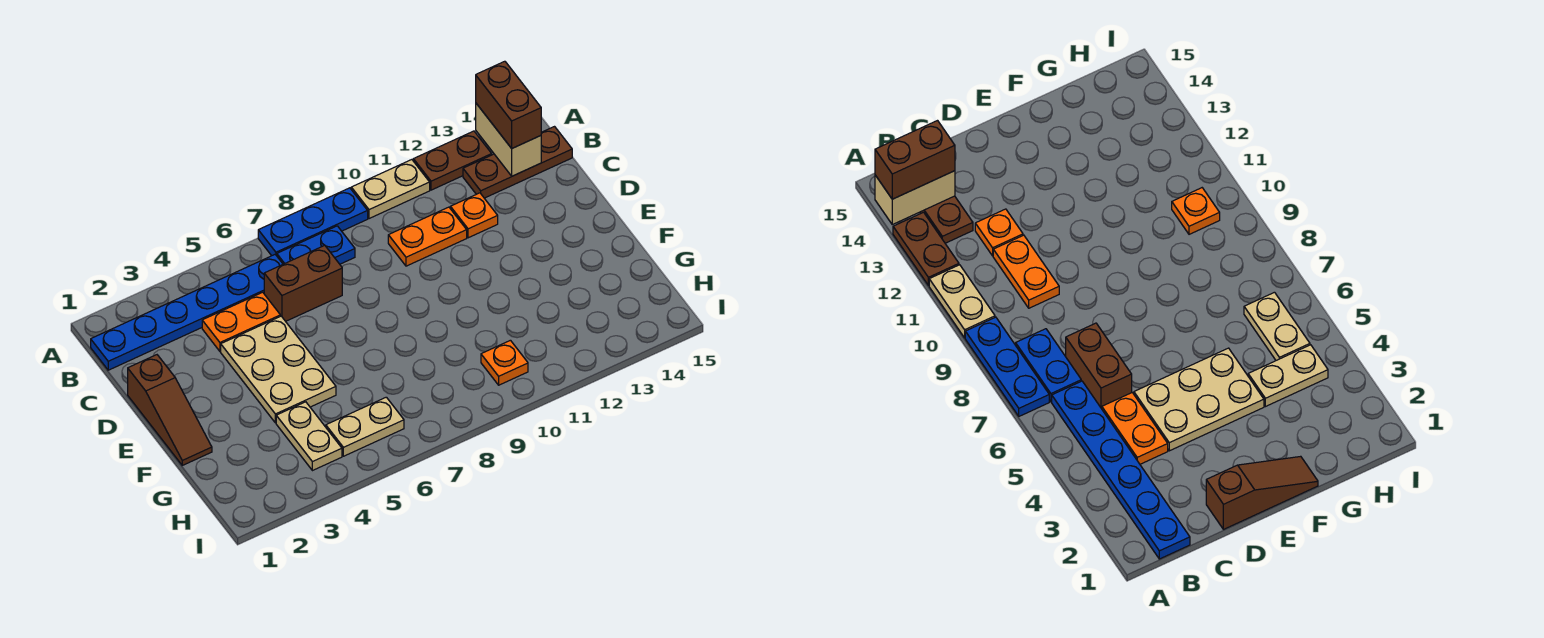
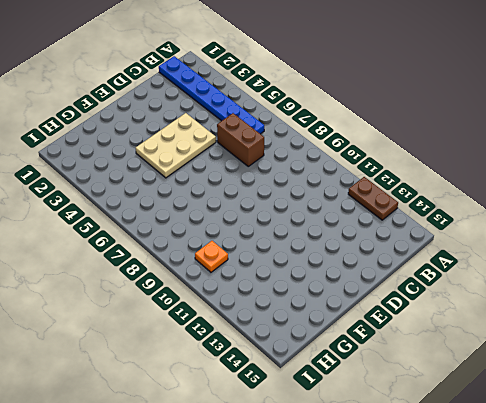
none -> blue 1x3 plate [258,188,368,256]
none -> tan 1x2 plate [351,160,430,219]
none -> blue 1x2 plate [277,226,355,264]

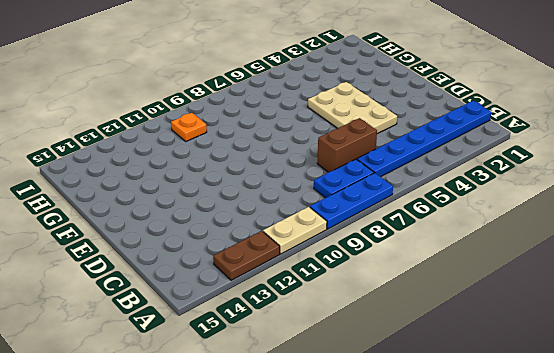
none -> brown 1x3 plate [463,127,572,198]
none -> orange 1x2 plate [202,292,280,351]
none -> orange 1x2 plate [388,207,467,266]

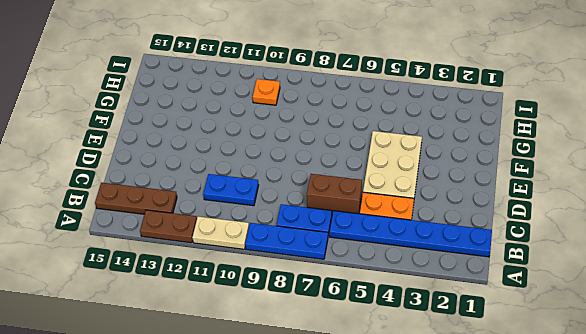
blue 1x2 plate [203,174,259,206] -> orange 1x2 plate [388,207,467,266]
none -> orange 1x1 plate [450,193,498,238]
none -> brown 1x3 slope [128,355,212,465]
none -> tan 1x2 plate [276,402,342,471]

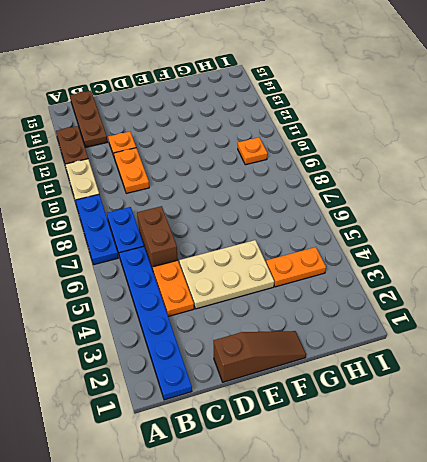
orange 1x2 plate [266,247,326,287] -> tan 1x2 plate [276,402,342,471]
none -> tan 1x2 plate [326,397,404,456]
none -> tan 1x2 brick [476,104,541,176]
none -> brown 1x2 brick [476,61,541,148]

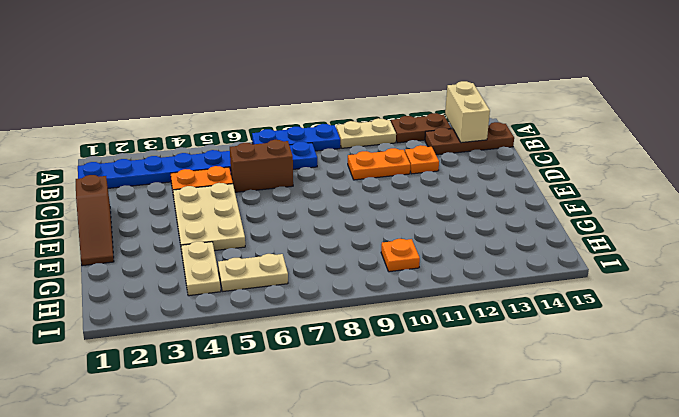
none -> brown 1x2 brick [476,61,541,148]

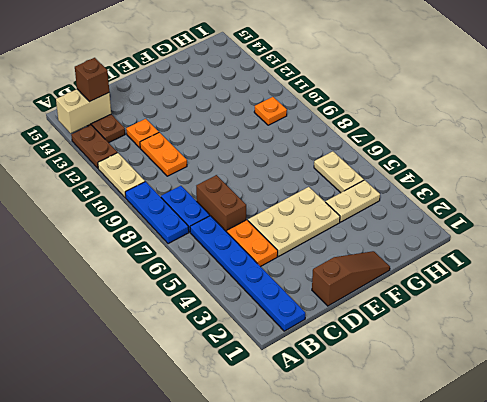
brown 1x1 brick [75,58,109,102] -> brown 1x2 brick [476,61,541,148]

